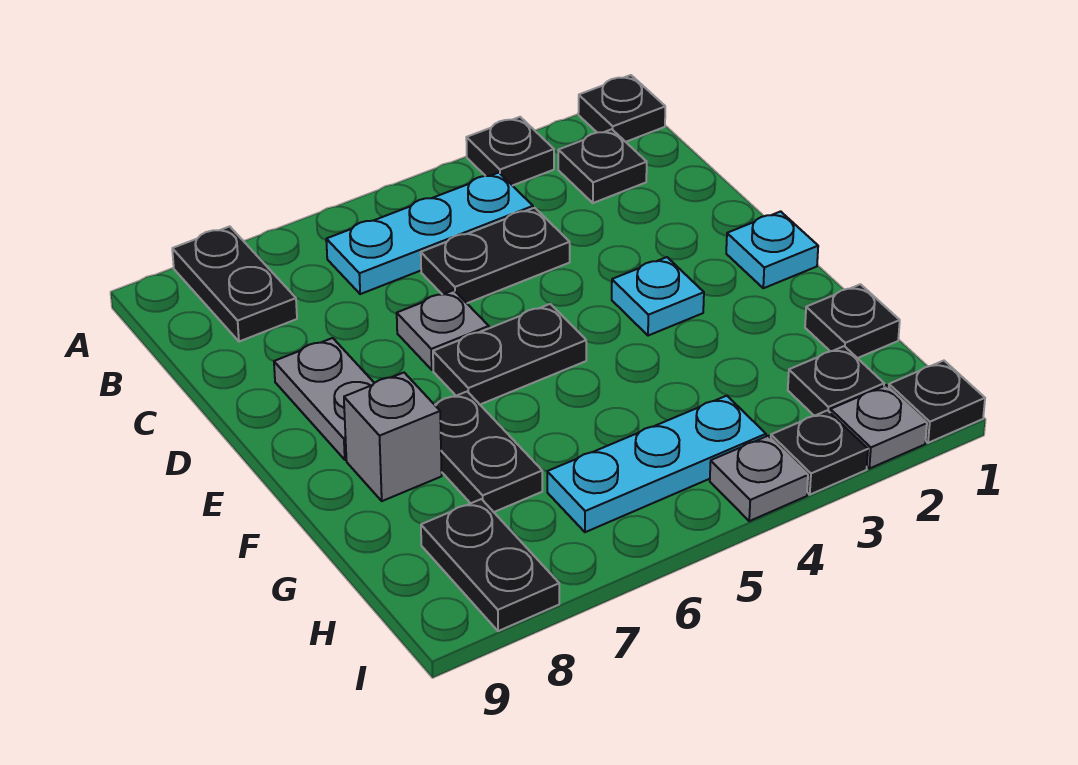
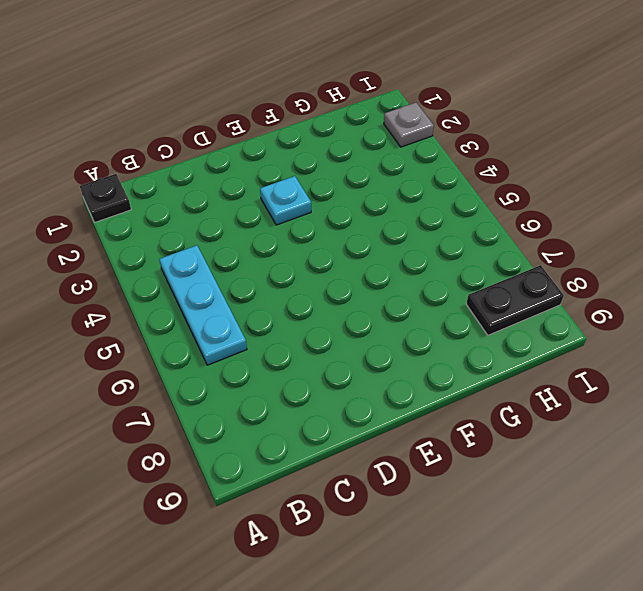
none -> black 1x1 plate [466,117,554,186]
none -> black 1x2 plate [172,226,297,342]
none -> black 1x1 plate [558,129,647,203]

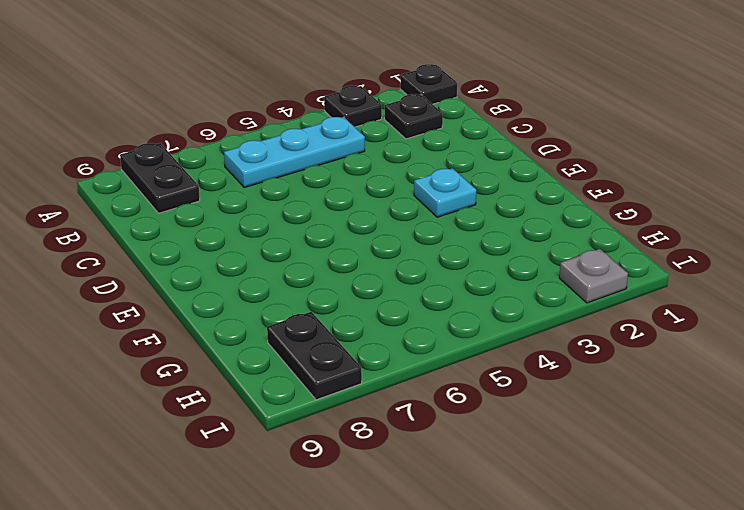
none -> black 1x2 plate [421,208,570,303]
none -> grey 1x1 plate [397,290,489,370]
none -> grey 1x2 plate [274,338,374,460]

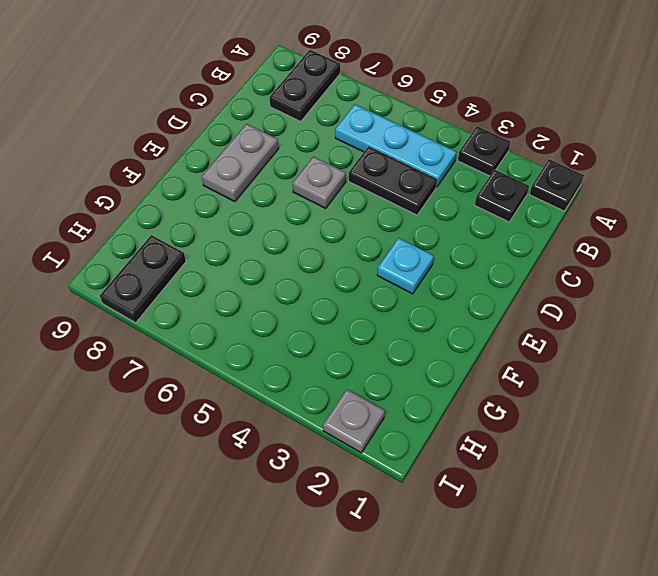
none -> cyan 1x1 plate [726,211,818,288]
none -> black 1x2 plate [433,304,586,404]
none -> black 1x2 plate [435,392,542,512]

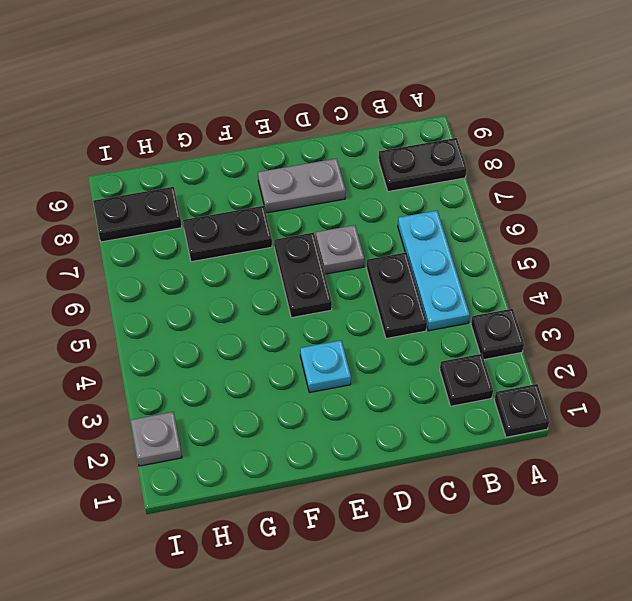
none -> cyan 1x1 plate [726,211,818,288]
none -> grey 1x1 brick [344,373,442,501]
none -> black 1x1 plate [805,284,900,358]

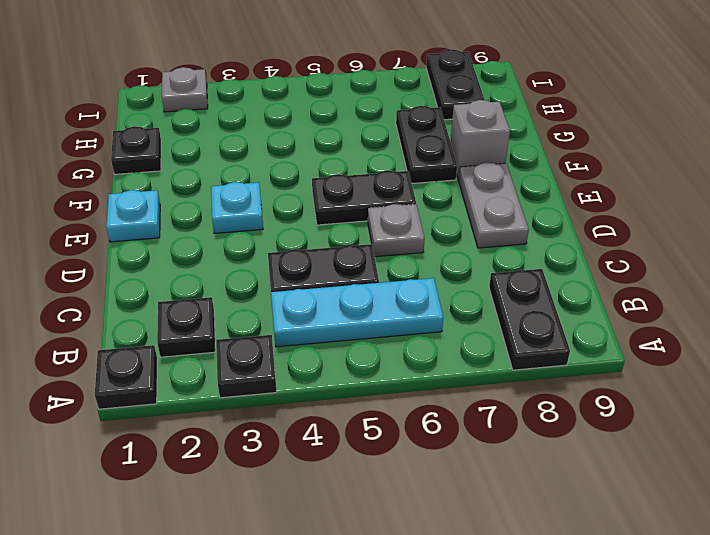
none -> black 1x1 plate [788,346,884,416]
none -> cyan 1x3 plate [547,396,766,532]
none -> black 1x1 plate [889,361,985,443]

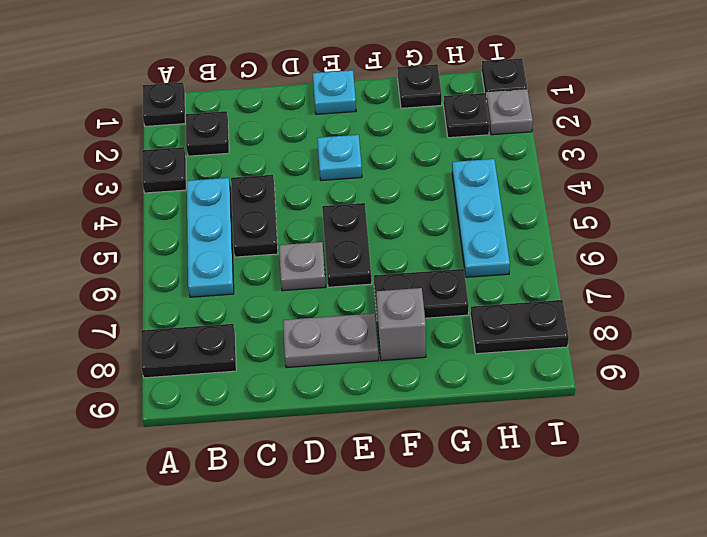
none -> black 1x1 plate [771,410,868,495]
none -> grey 1x1 plate [710,436,808,521]

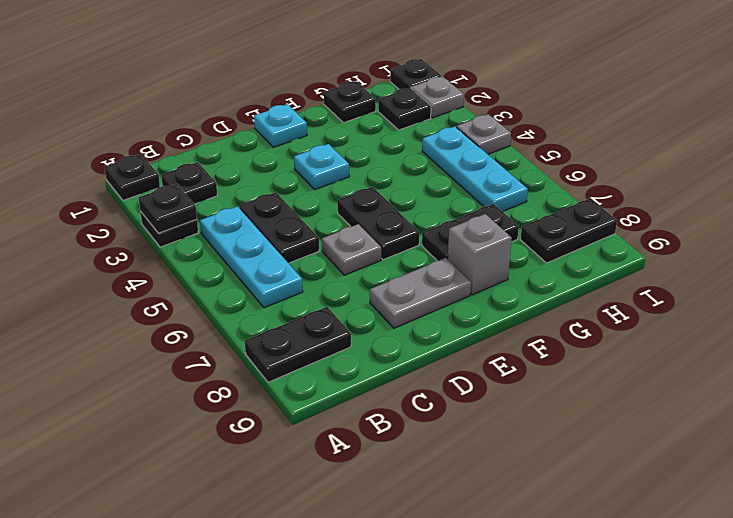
black 1x1 plate [139,184,197,233] -> black 1x1 plate moved to [771,410,868,495]

